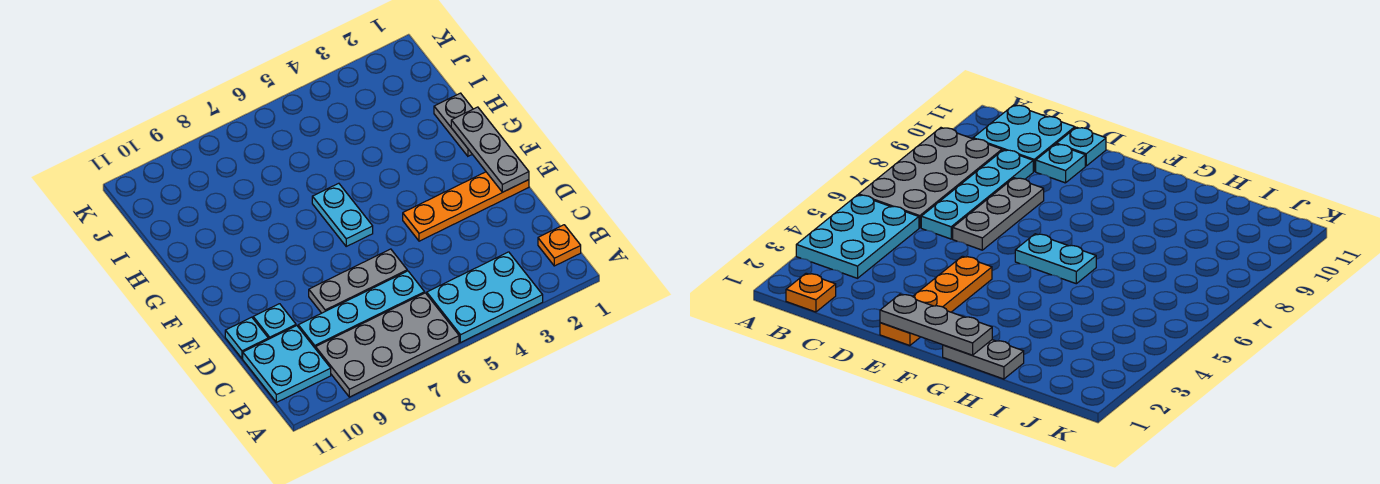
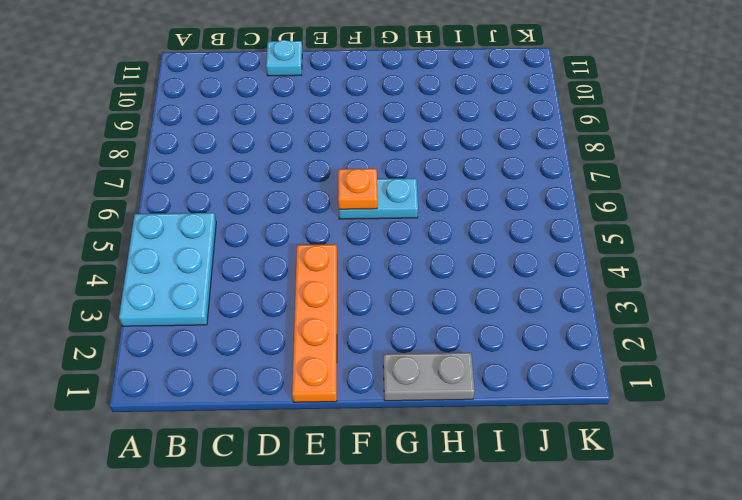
orange 1x1 plate [338,169,378,209] -> orange 1x1 plate moved to [538,225,581,266]
none -> grey 2x4 plate [316,293,459,397]
none -> cyan 2x2 plate [243,326,331,402]
none -> cyan 1x4 plate [298,271,425,349]

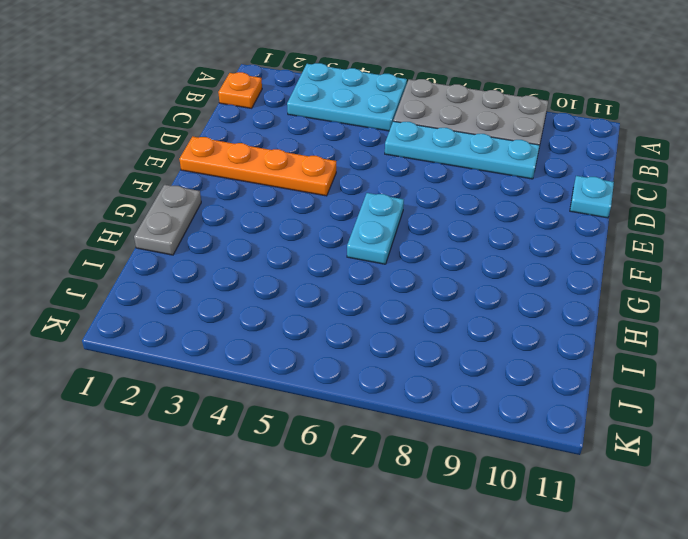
none -> cyan 2x2 plate [243,326,331,402]
none -> grey 1x3 plate [309,249,407,313]
none -> cyan 1x1 plate [253,304,296,339]

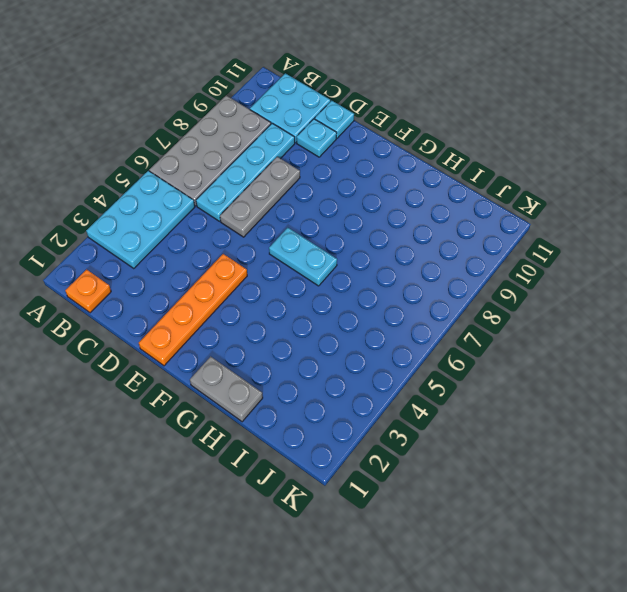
none -> grey 1x3 plate [451,107,529,192]

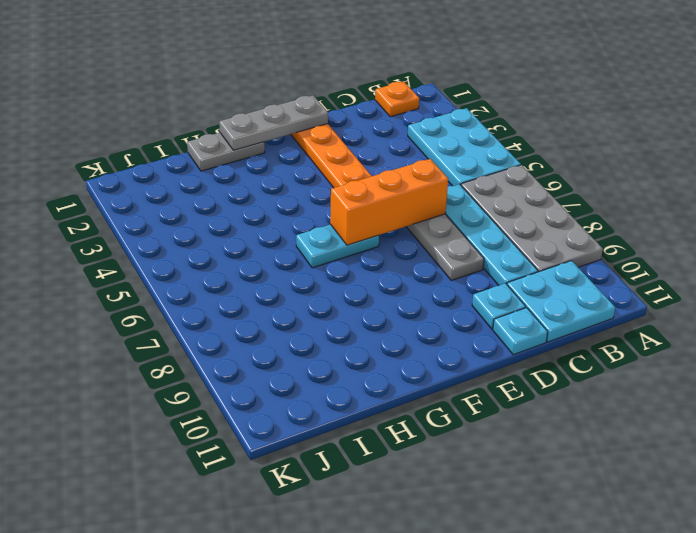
orange 1x3 brick [330,159,448,245] -> none

